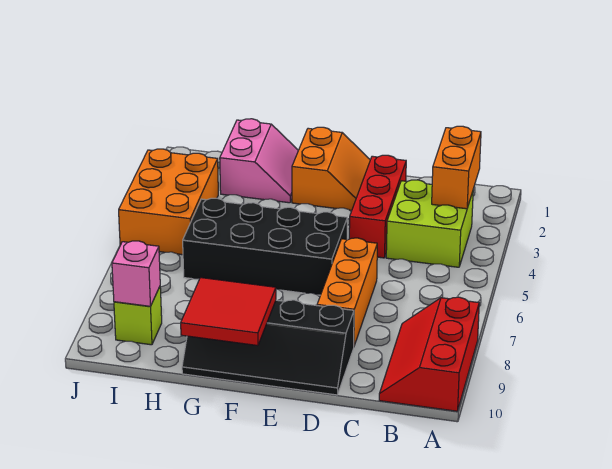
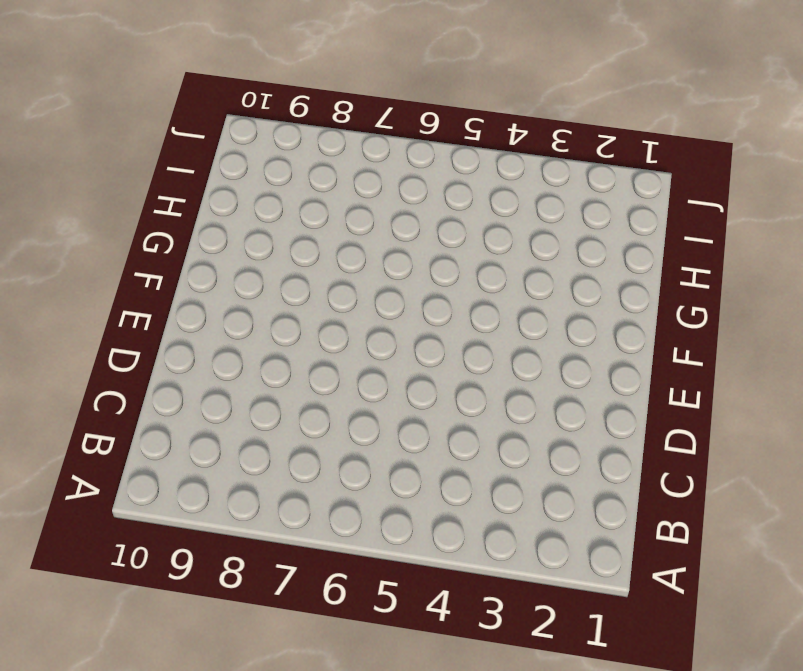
none -> red 2x3 slope [379,297,479,411]
none -> lime 2x2 brick [386,180,473,267]
none -> red 1x3 brick [349,155,406,258]

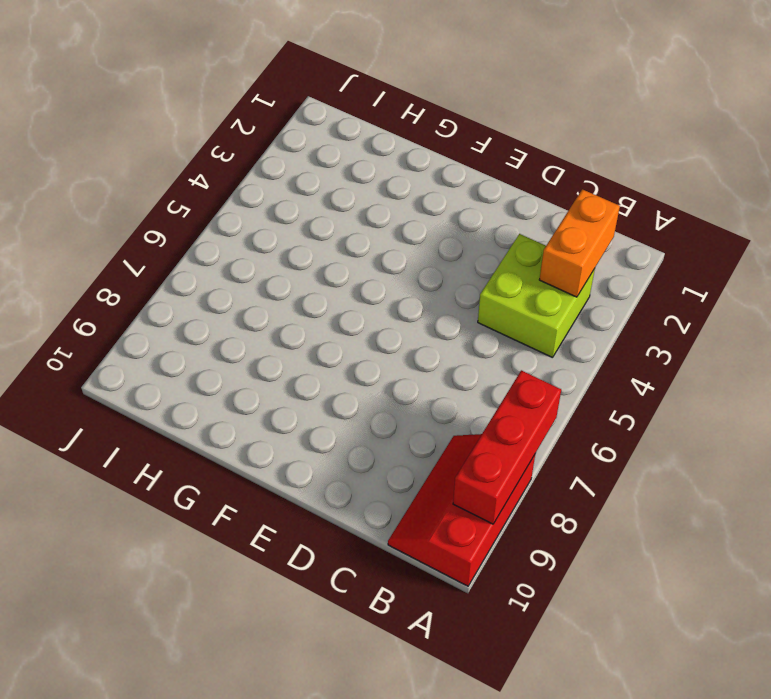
red 1x3 brick [453,370,561,524] -> red 1x3 brick moved to [349,155,406,258]
none -> orange 1x3 brick [317,238,377,346]
none -> black 2x4 slope [182,300,354,395]
none -> orange 2x2 slope [292,127,370,210]

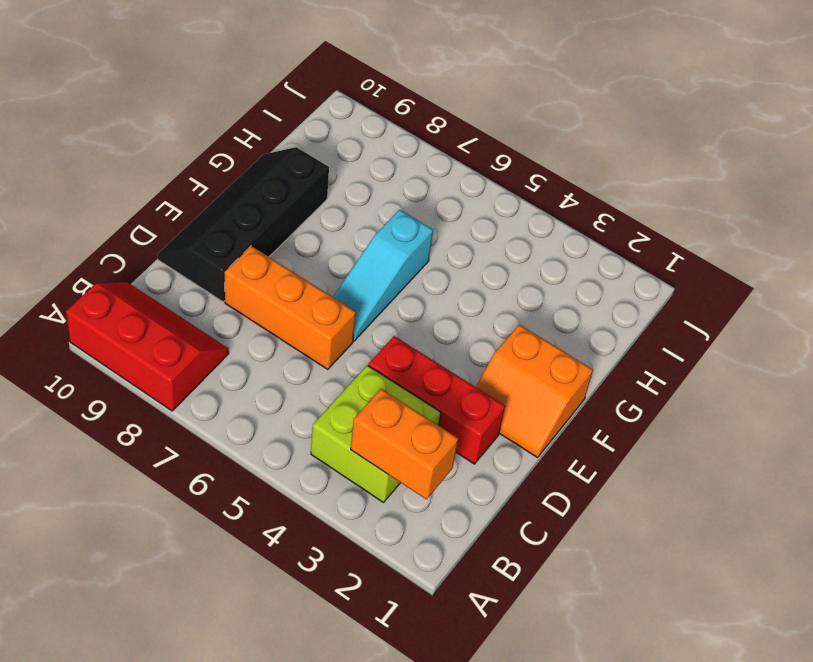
cyan 1x3 slope [333,210,433,341] -> black 2x4 brick [183,198,347,295]
none -> pink 2x2 slope [220,119,298,203]
none -> orange 2x3 brick [119,149,218,255]
none -> lime 1x1 brick [114,287,162,345]

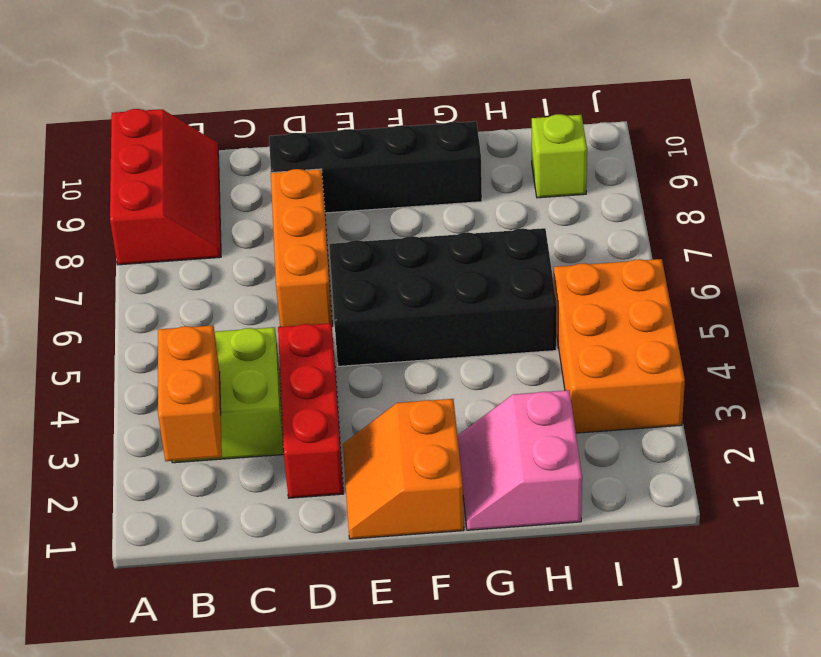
none -> red 2x2 tile [181,278,276,346]
none -> pink 1x1 brick [112,241,160,306]

